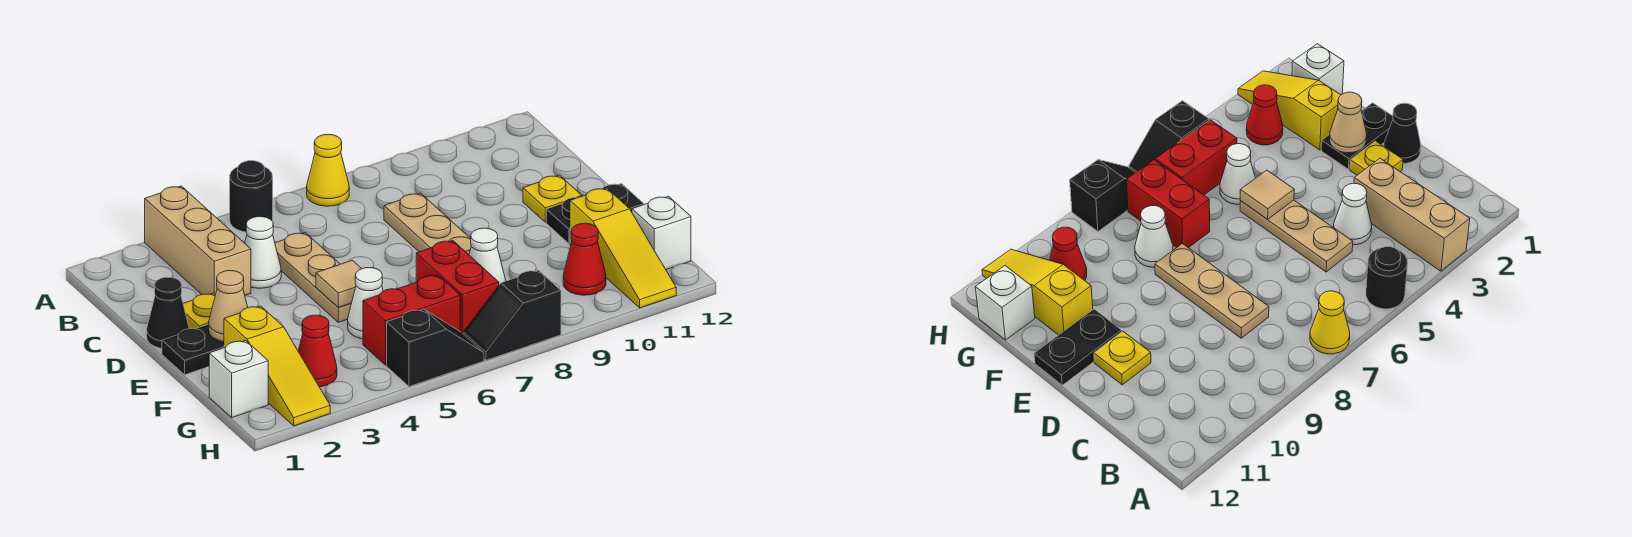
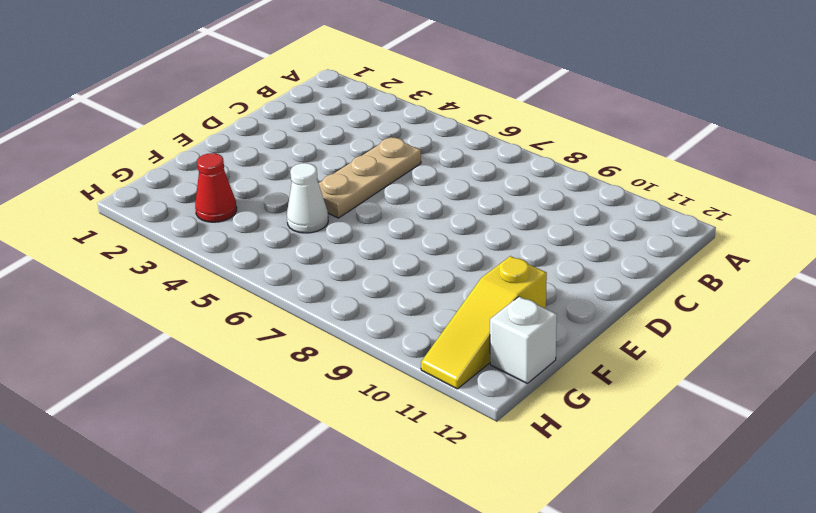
none -> tan 1x3 brick [145,186,251,295]
none -> black 1x1 round brick [230,161,273,232]
none -> yellow 1x1 cone [307,134,349,206]

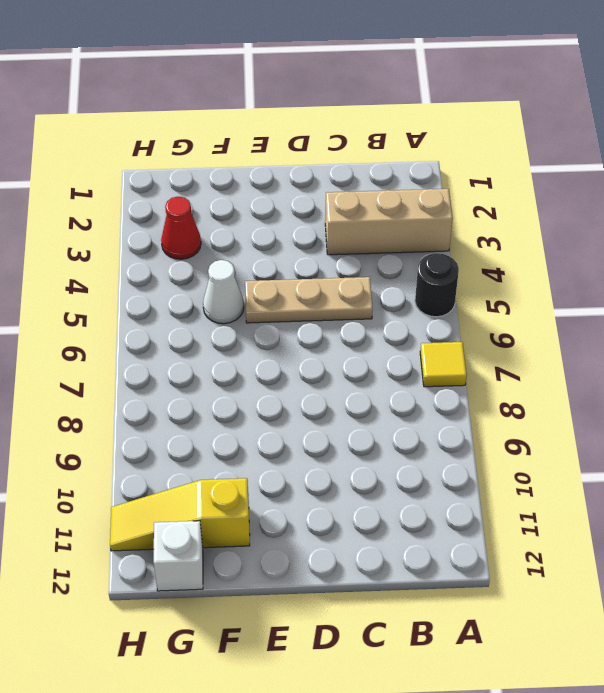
yellow 1x1 tile [420,342,467,387] -> yellow 1x1 cone [307,134,349,206]
none -> white 1x1 cone [245,217,281,288]
none -> tan 1x3 plate [384,193,471,255]
none -> black 1x1 cone [147,277,189,348]

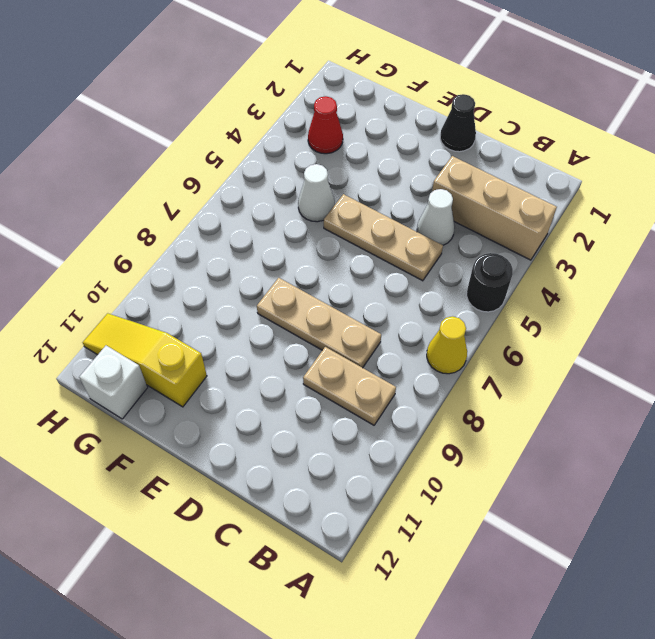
tan 1x2 plate [303,347,396,425] -> none
none -> yellow 1x1 plate [183,293,215,329]
none -> yellow 1x1 plate [523,175,582,222]
none -> black 1x2 plate [162,324,224,375]

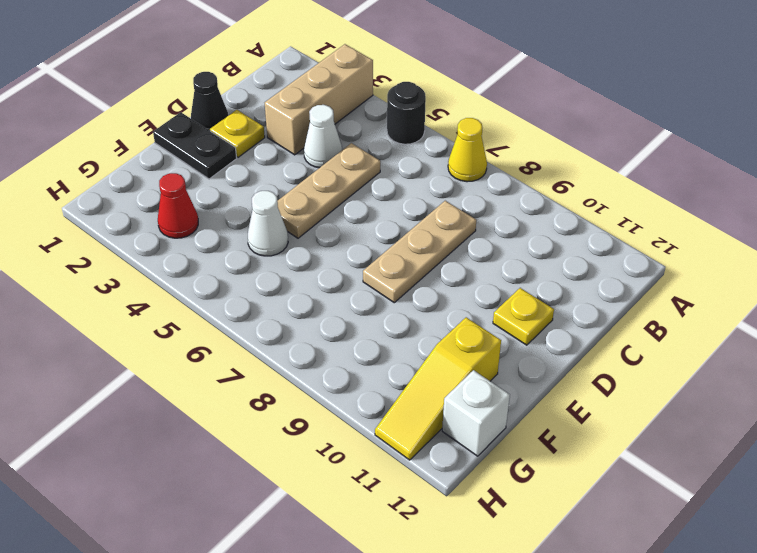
none -> black 1x2 plate [546,184,644,244]
none -> yellow 1x3 slope [224,306,330,426]
none -> red 1x2 brick [416,241,499,333]

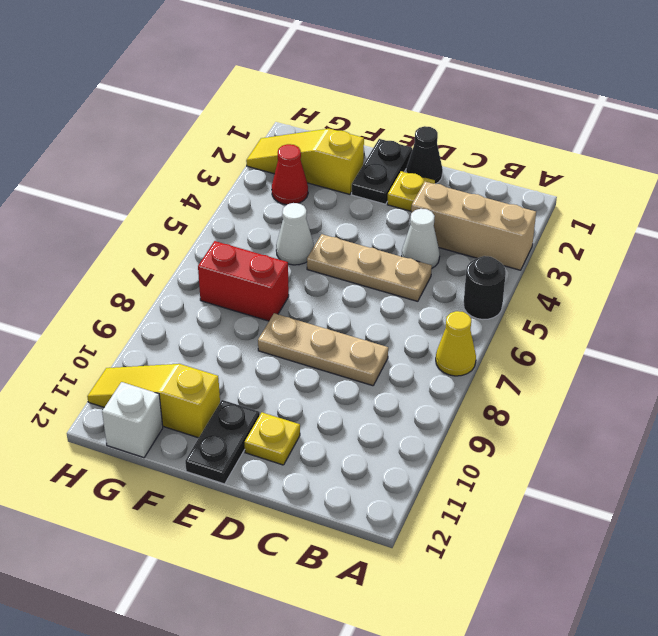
none -> white 1x1 cone [469,228,505,285]
none -> white 1x1 brick [209,341,268,417]
none -> red 1x2 brick [363,275,460,365]

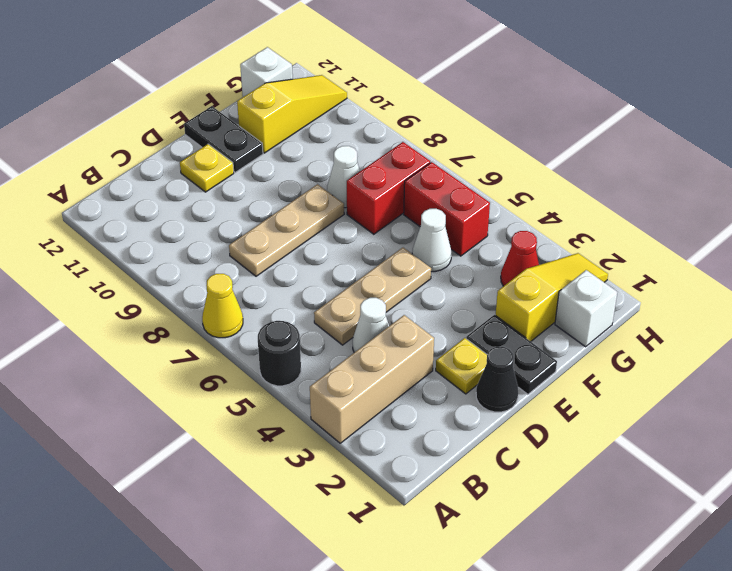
none -> red 1x1 cone [563,223,606,295]
none -> black 1x2 slope [387,309,484,387]
none -> black 1x2 slope [463,270,561,360]

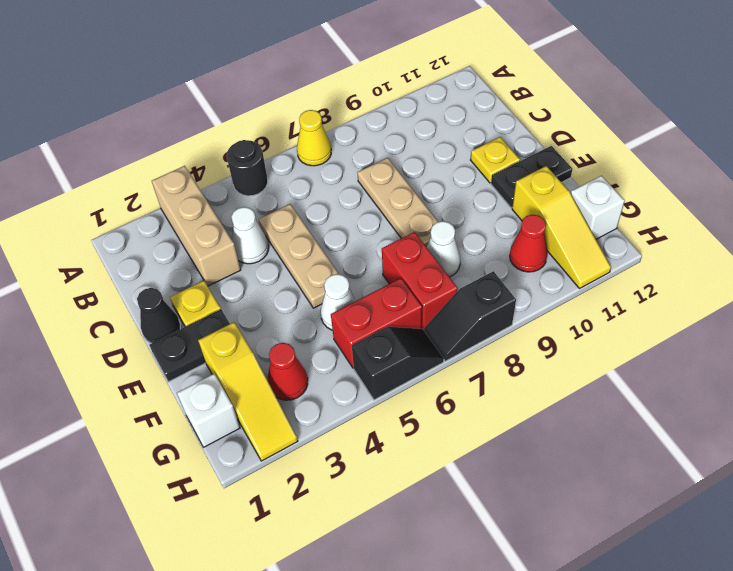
none -> tan 1x1 cone [209,271,248,342]
none -> tan 1x1 tile [316,260,362,307]

